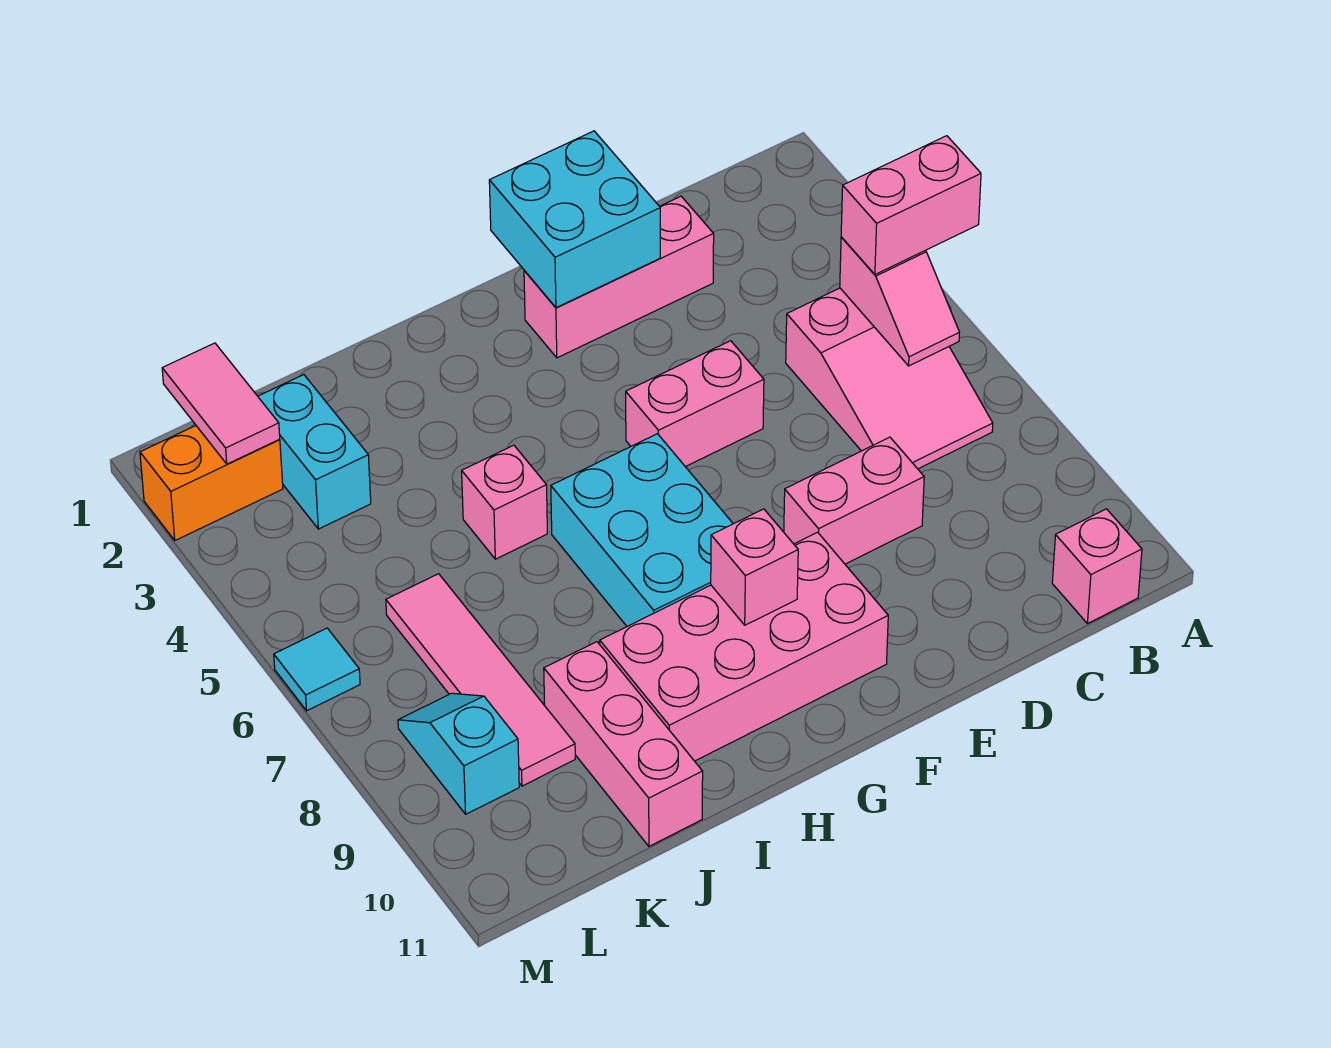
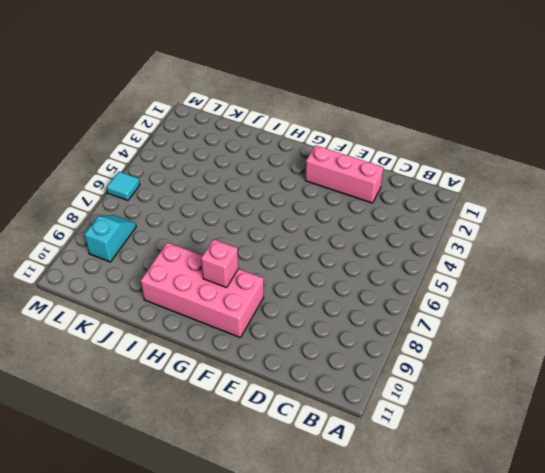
none -> pink 2x3 slope [786,288,993,469]
none -> pink 1x1 brick [1052,509,1142,624]
none -> pink 1x2 brick [784,437,924,564]

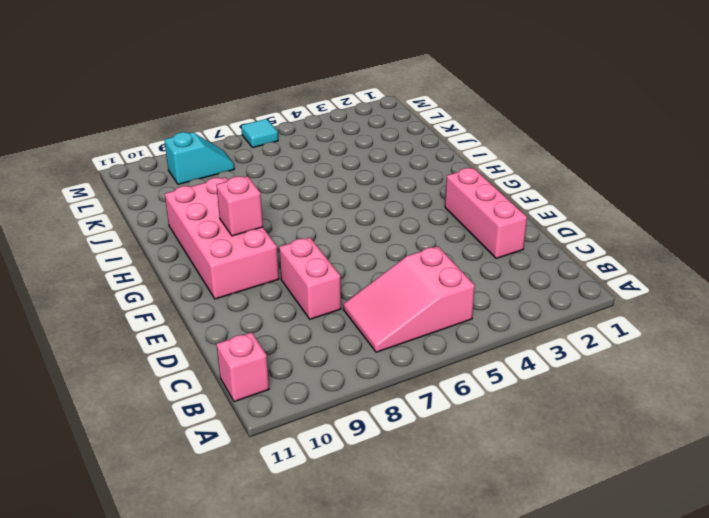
none -> pink 1x2 brick [626,341,764,467]
none -> cyan 2x3 brick [551,434,733,626]
none -> pink 1x1 brick [462,445,547,559]

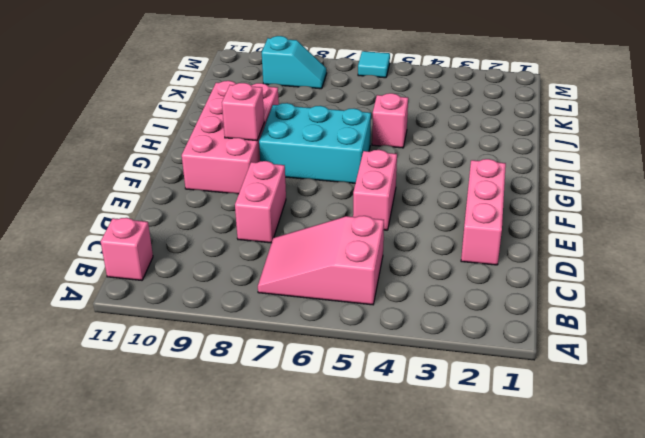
none -> pink 1x3 brick [544,642,703,846]
none -> cyan 1x2 brick [258,375,371,529]
none -> pink 1x4 tile [386,574,575,786]

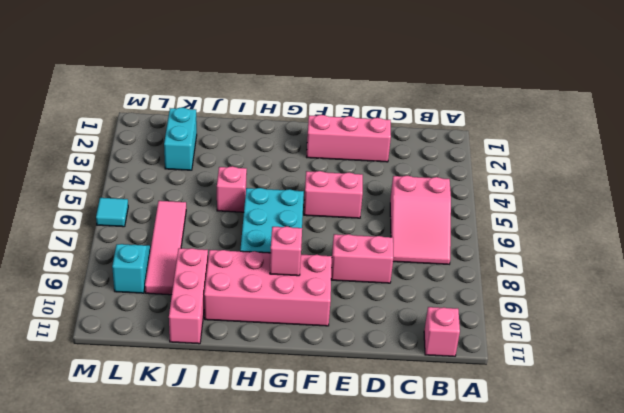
none -> orange 1x2 brick [140,426,283,540]
none -> pink 1x2 slope [840,237,960,366]
none -> cyan 2x2 brick [489,131,660,308]

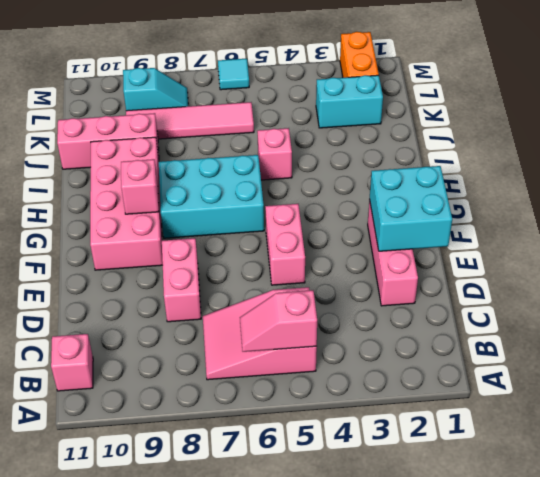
none -> pink 1x2 tile [162,343,280,464]
none -> pink 1x2 brick [841,136,981,274]

